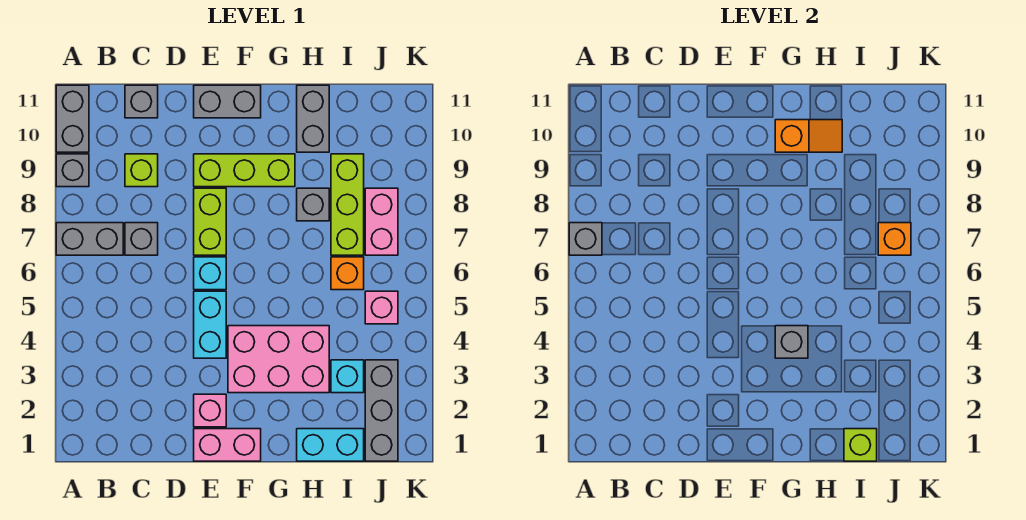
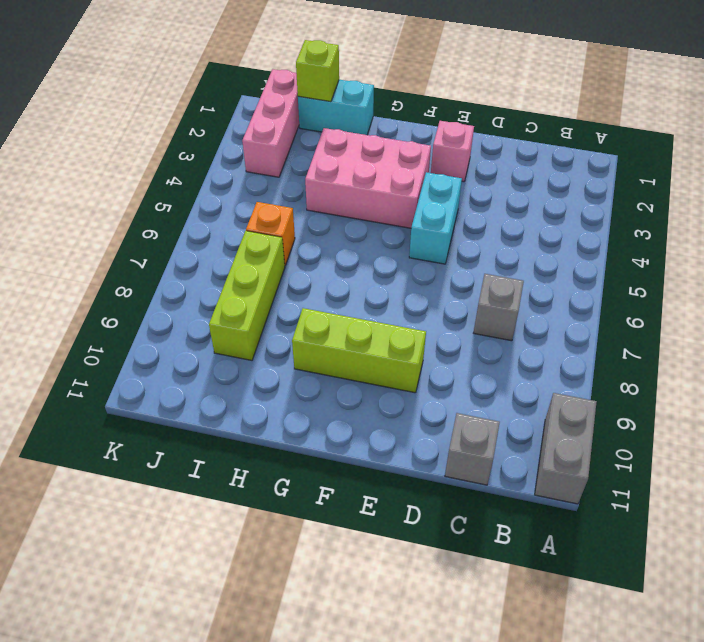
pink 1x3 brick [242,69,299,177] -> grey 1x3 brick [365,360,398,461]
none -> grey 1x2 brick [56,223,123,255]
none -> grey 1x1 brick [56,154,89,187]
none -> lime 1x1 brick [125,154,158,187]

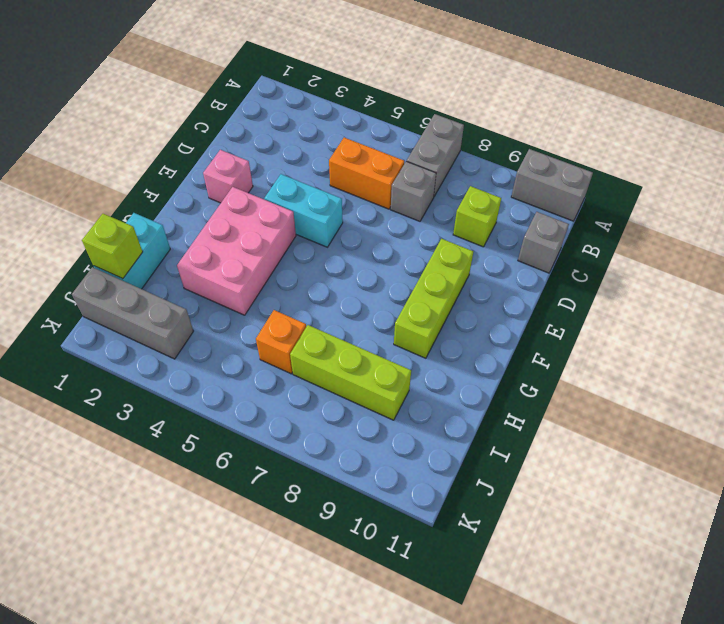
orange 1x2 brick [329,138,404,209] -> none
none -> grey 1x1 brick [56,154,89,187]
none -> pink 1x2 brick [194,429,261,461]
none -> cyan 1x1 brick [194,257,226,290]

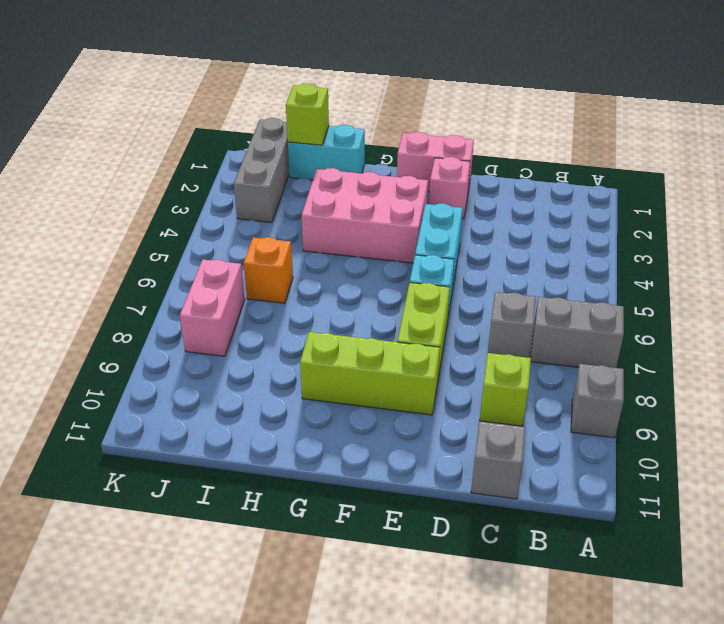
none -> grey 1x2 brick [56,85,89,152]
none -> grey 1x2 brick [194,85,261,118]
none -> grey 1x1 brick [297,188,329,221]

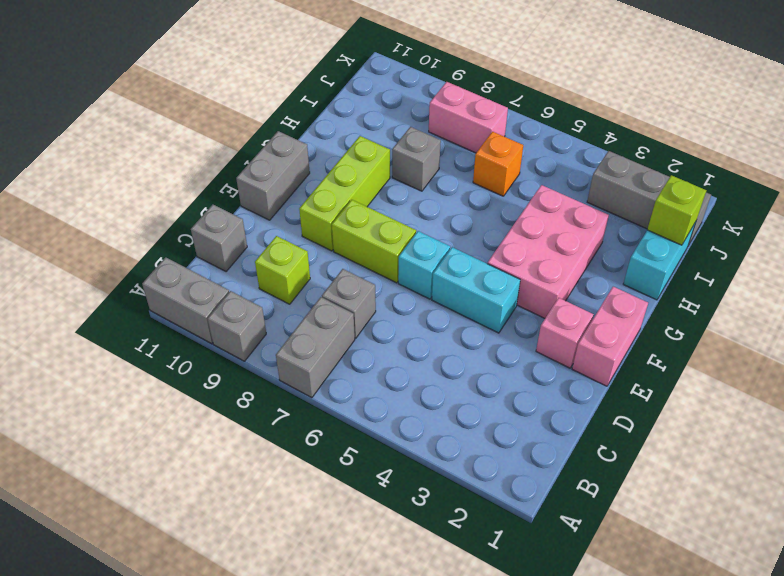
none -> grey 1x2 brick [297,85,329,152]
none -> cyan 1x1 brick [331,360,364,393]
none -> lime 1x3 brick [331,154,364,255]

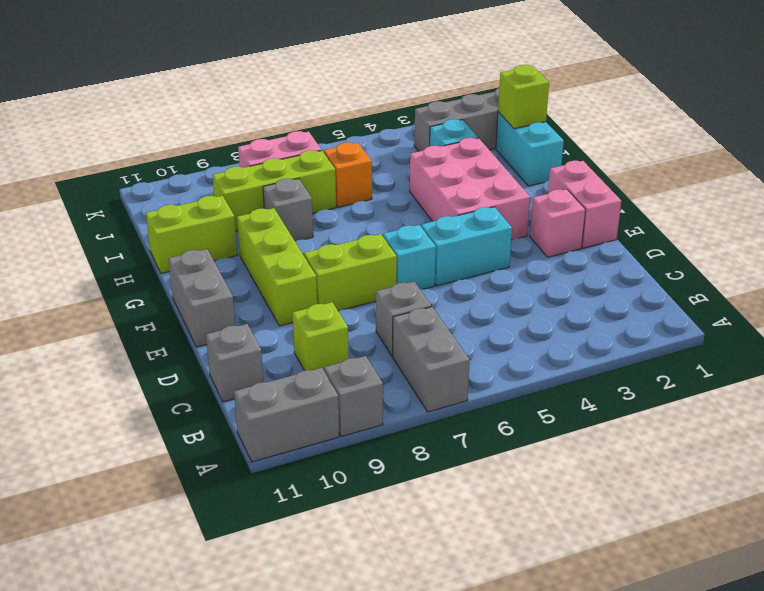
lime 1x2 brick [146,196,237,273] -> grey 1x2 brick [297,85,329,152]
none -> pink 1x1 brick [365,291,398,324]
none -> grey 1x1 brick [569,223,602,255]
none -> grey 1x1 brick [775,326,808,358]

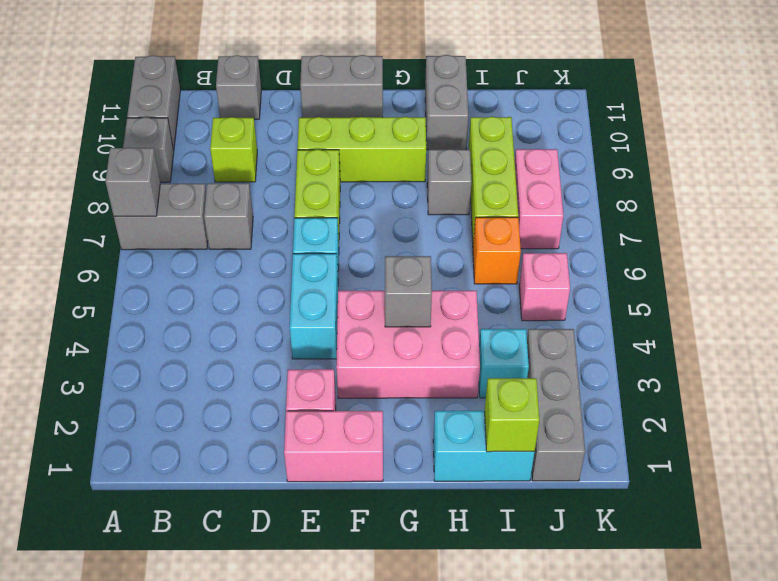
none -> orange 1x2 slope [775,120,842,152]
none -> orange 1x1 brick [878,223,911,255]

